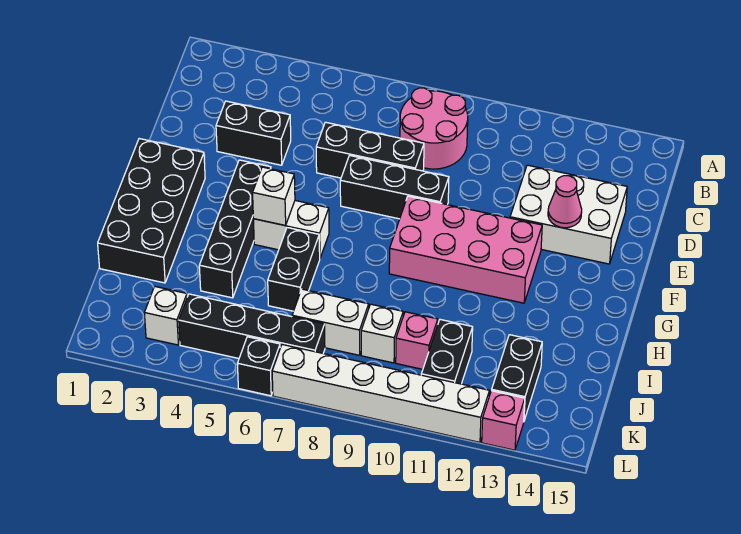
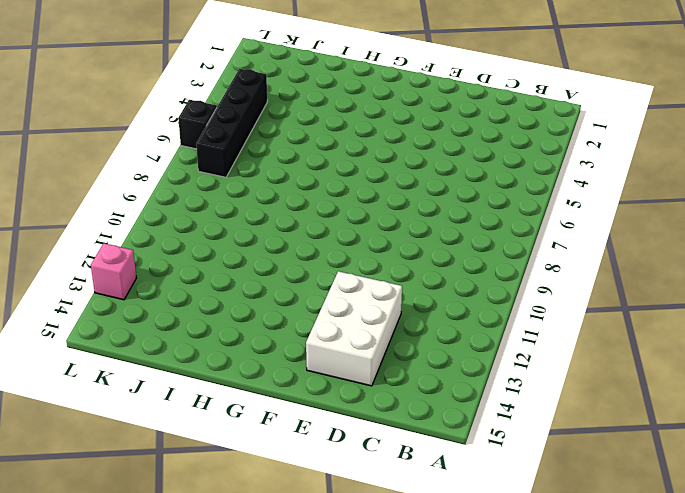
none -> pink 2x2 round brick [400,88,468,169]
none -> black 1x2 brick [216,101,291,165]
none -> black 1x3 brick [316,122,424,178]

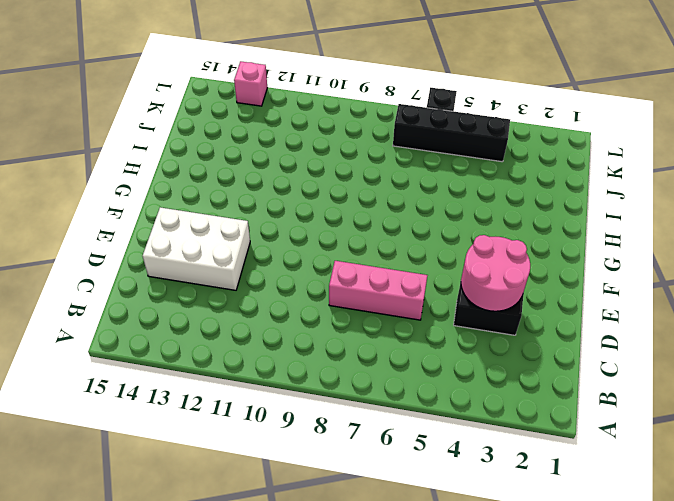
pink 2x2 round brick [461,235,530,311] -> pink 2x2 round brick moved to [400,88,468,169]
pink 1x3 brick [329,261,428,320] -> black 1x3 brick [316,122,424,178]
none -> black 1x3 brick [340,155,449,219]
none -> black 2x4 brick [98,139,205,283]
none -> black 1x4 brick [199,160,271,298]

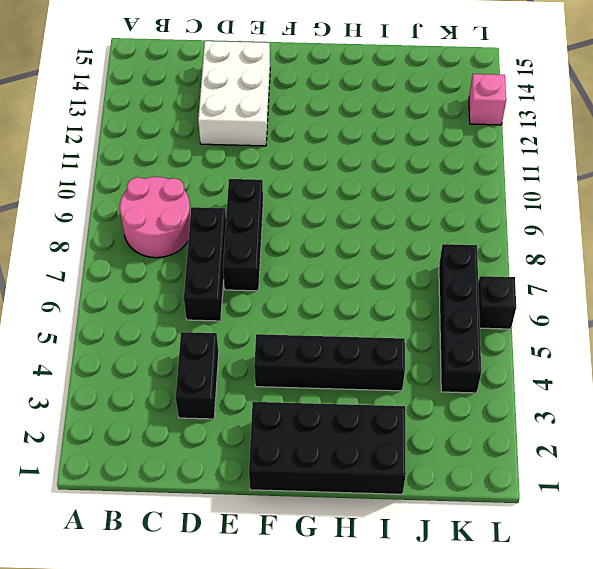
none -> pink 2x4 brick [389,196,542,303]
none -> white 1x2 brick [253,201,329,258]
none -> black 1x2 brick [268,228,320,311]

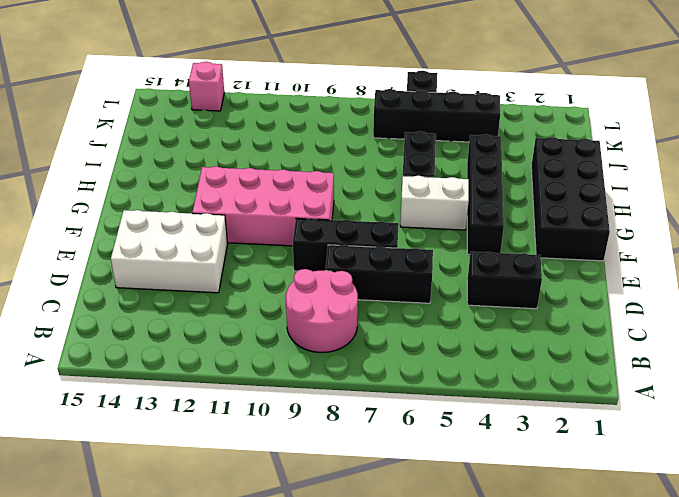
none -> white 1x2 brick [292,289,369,355]
none -> white 1x1 brick [361,304,403,363]
none -> pink 1x1 brick [396,312,438,369]

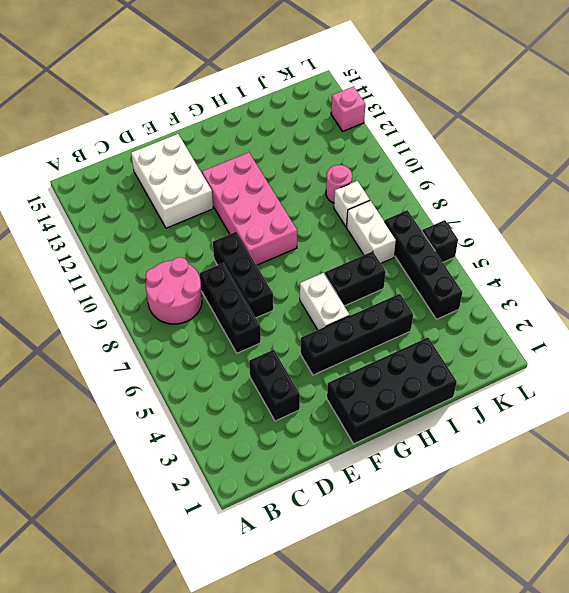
pink 1x1 round brick [326,165,352,203] -> pink 1x1 brick [396,312,438,369]
none -> black 1x2 brick [421,320,473,384]
none -> black 1x2 brick [492,335,542,420]
none -> white 1x1 brick [144,287,187,345]

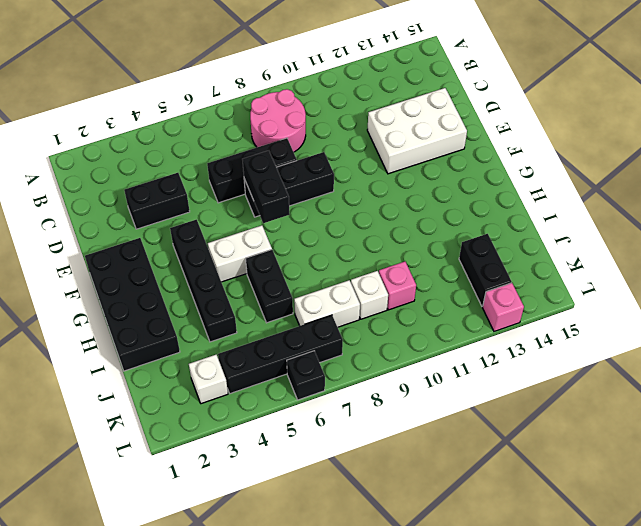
black 1x2 brick [242,151,290,223] -> black 1x2 brick moved to [421,320,473,384]
none -> pink 2x4 brick [389,196,542,303]
none -> white 1x6 brick [272,345,489,442]
none -> pink 1x1 cone [548,176,582,228]

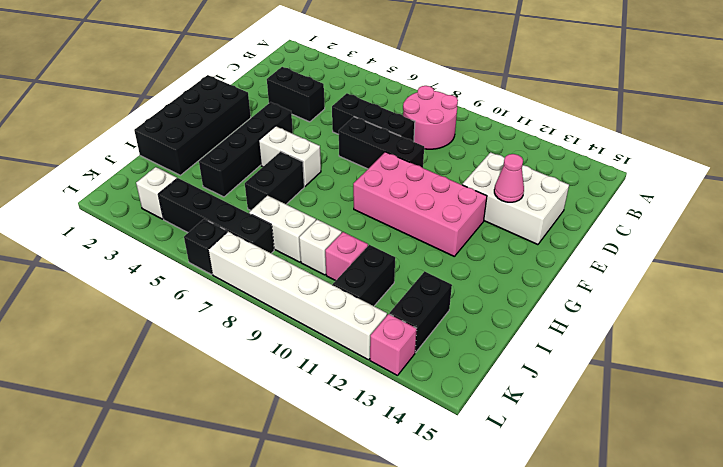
none -> white 1x1 brick [253,167,295,226]

